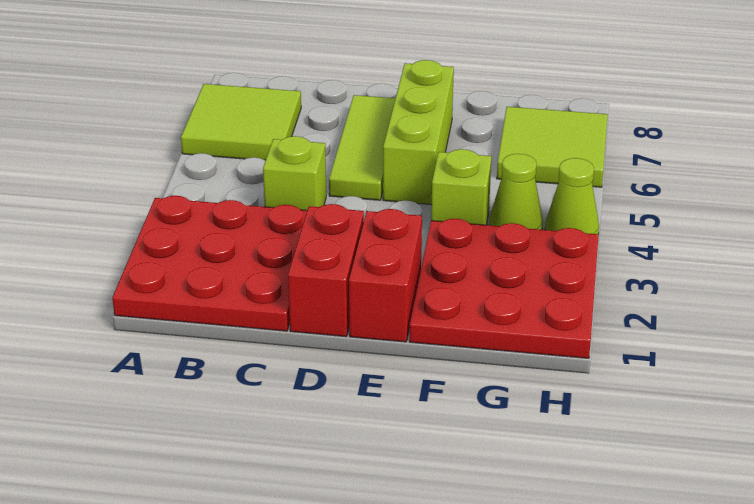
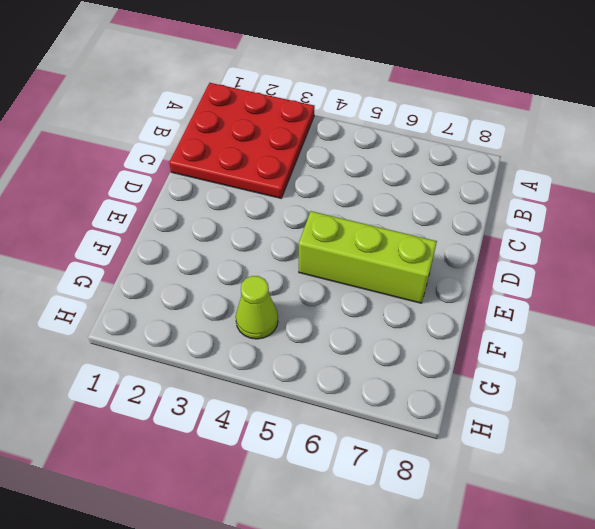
none -> lime 2x2 tile [181,84,301,161]
none -> lime 1x1 brick [263,136,326,210]
none -> red 1x2 brick [288,204,364,337]

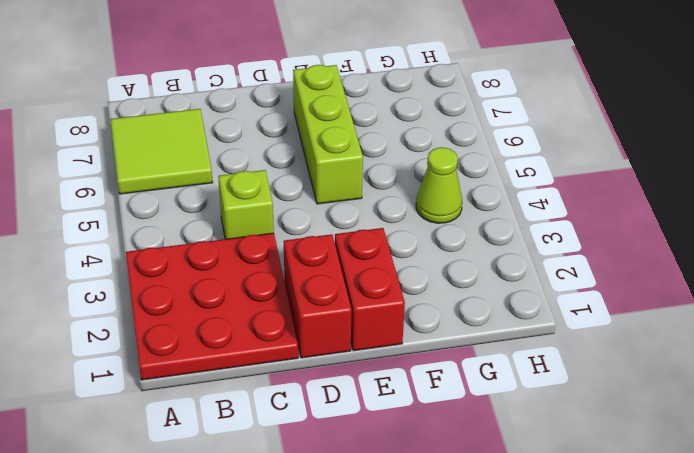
none -> lime 1x3 tile [329,95,395,200]
none -> red 3x3 plate [409,219,599,358]
none -> lime 1x1 brick [431,149,491,225]

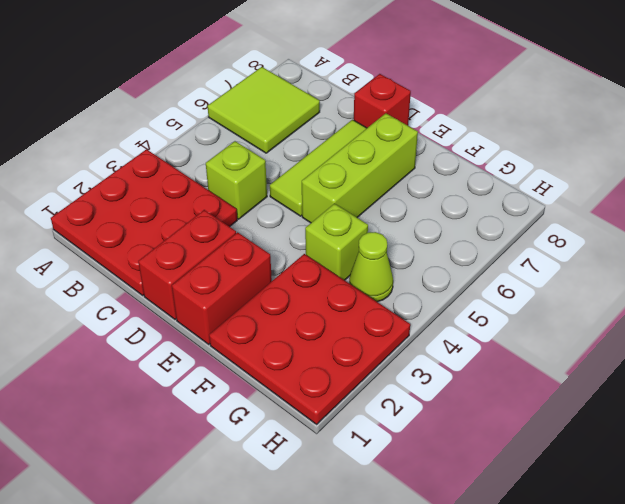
red 1x1 brick [354,74,411,128] -> none
none -> lime 2x2 tile [497,107,608,187]
none -> lime 1x1 cone [545,158,599,234]

